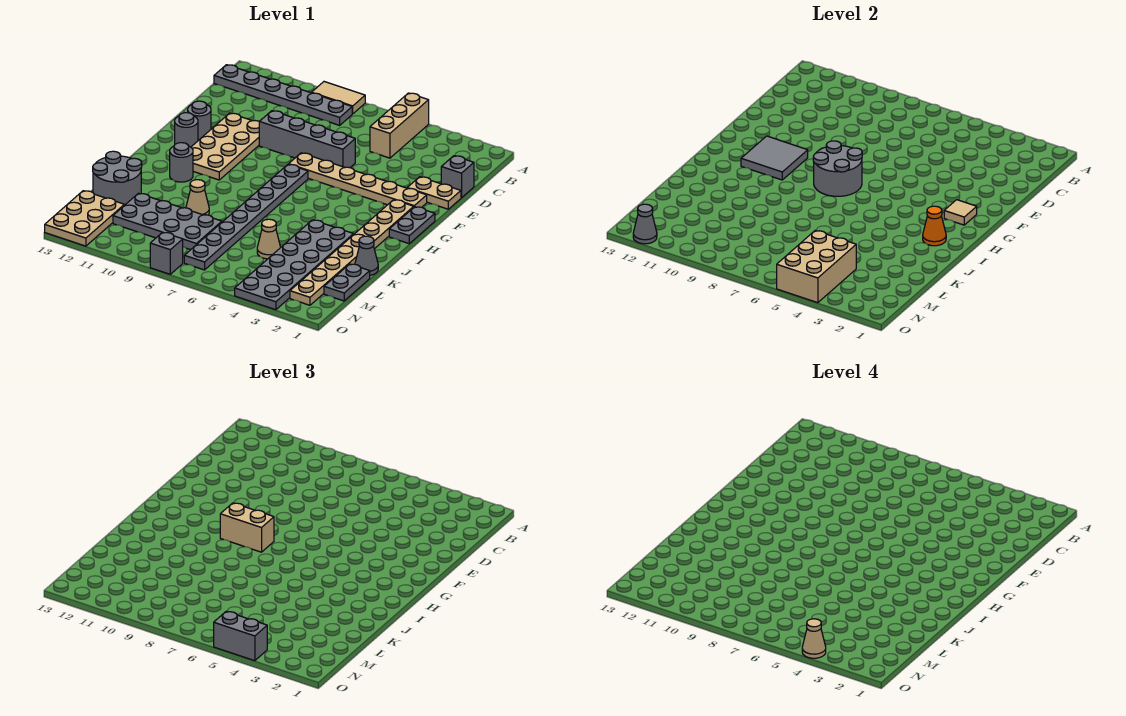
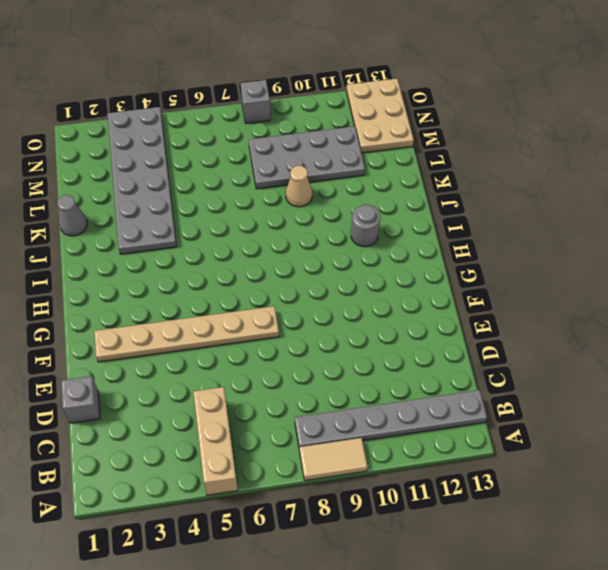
none -> tan 1x2 plate [408,177,461,209]
none -> grey 1x4 brick [259,111,355,168]
none -> tan 2x4 plate [191,113,259,180]
none -> grey 1x1 round brick [188,101,211,140]

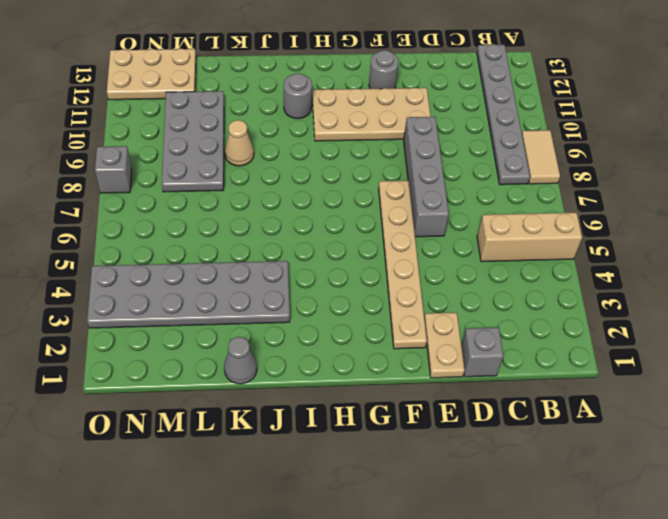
none -> grey 1x2 plate [389,207,435,244]
none -> tan 1x8 plate [290,200,414,305]
none -> grey 1x8 plate [184,164,308,270]
none -> grey 1x1 round brick [175,113,198,147]

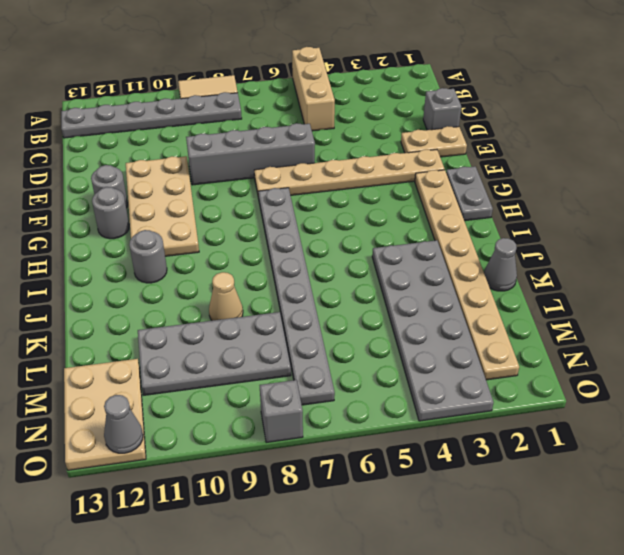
none -> grey 2x2 round brick [93,151,142,205]
none -> grey 1x2 plate [324,264,370,301]
none -> tan 1x1 cone [257,219,281,259]
none -> tan 1x1 tile [944,200,977,225]

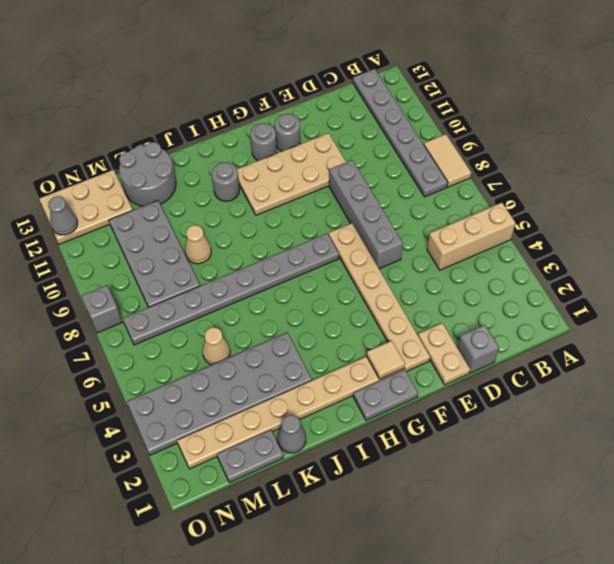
none -> grey 2x2 round brick [813,141,862,196]
none -> grey 2x2 tile [741,136,808,180]
none -> orange 1x1 cone [923,206,946,246]
none -> tan 2x3 brick [777,231,856,303]

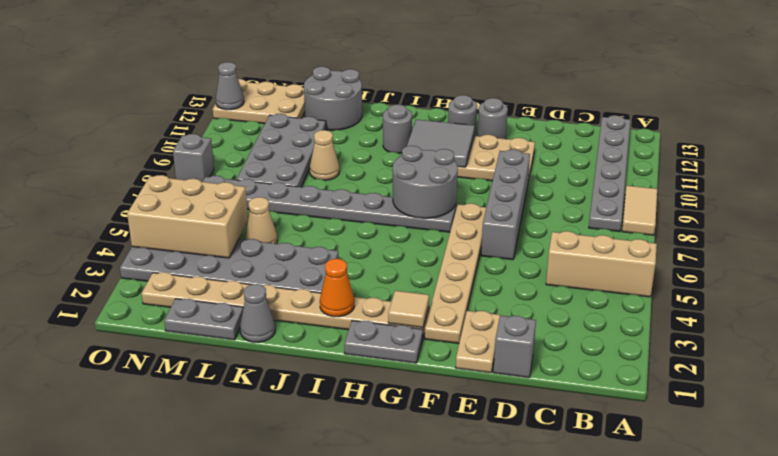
none -> tan 1x2 brick [220,503,274,552]
none -> grey 1x2 brick [214,611,267,661]
none -> tan 1x1 cone [802,619,826,658]

